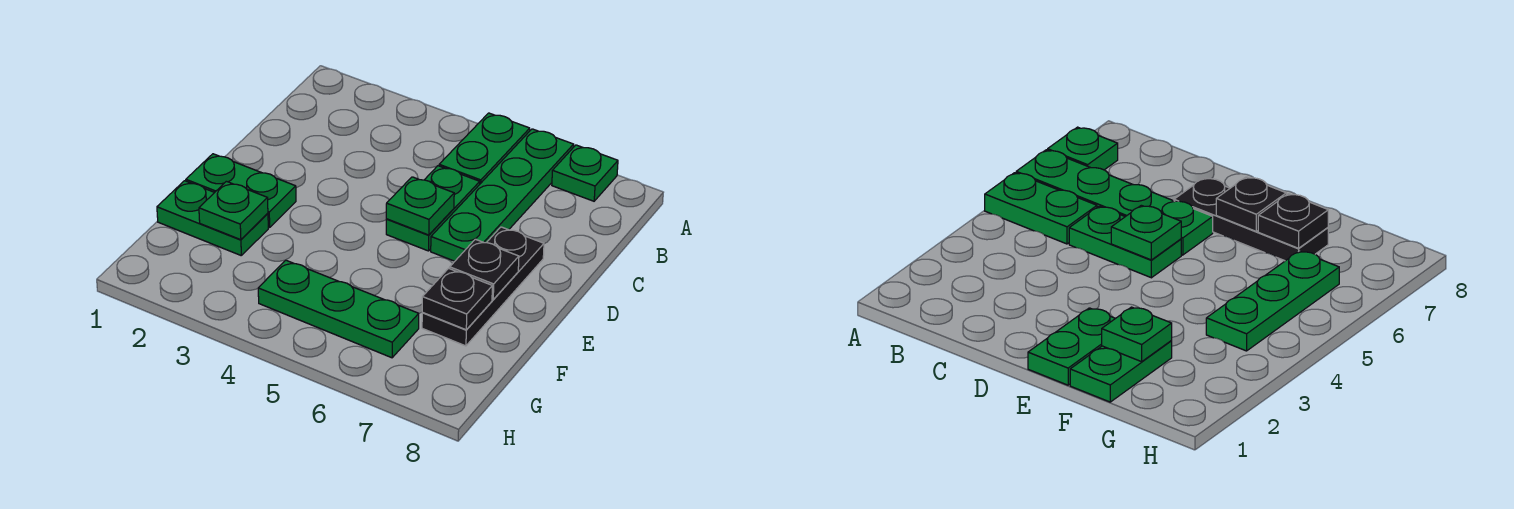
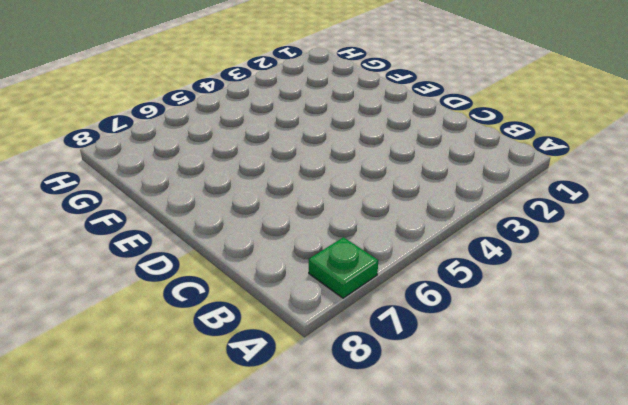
none -> green 1x2 plate [439,113,530,184]
none -> green 1x4 plate [431,129,574,261]
none -> green 1x2 plate [386,166,480,251]

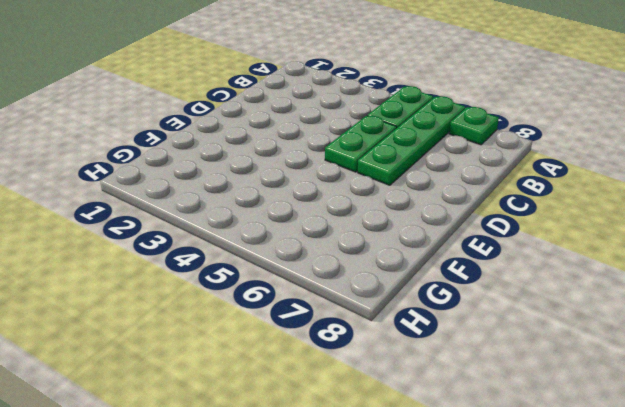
none -> black 1x3 plate [422,227,544,346]
none -> green 1x2 plate [186,154,296,227]
none -> green 1x2 plate [157,181,268,255]

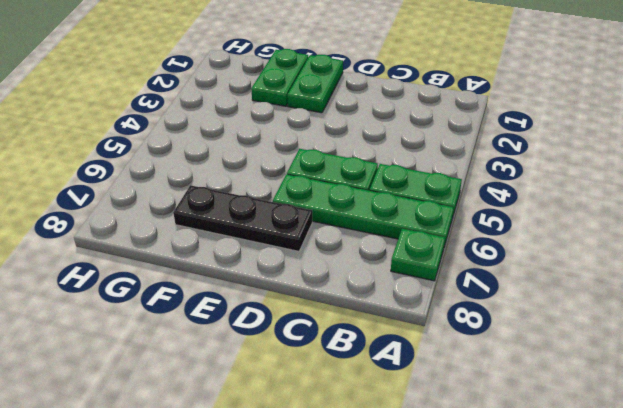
none -> green 1x3 plate [258,260,419,358]
none -> green 1x1 plate [386,177,454,235]
none -> black 1x1 plate [450,239,519,300]

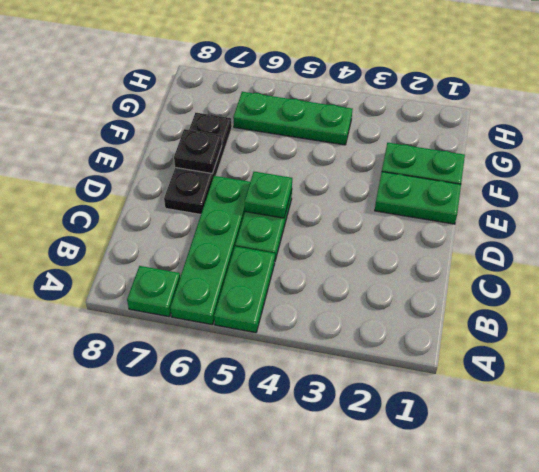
none -> green 1x1 plate [199,181,268,240]
none -> black 1x1 plate [422,268,492,330]

